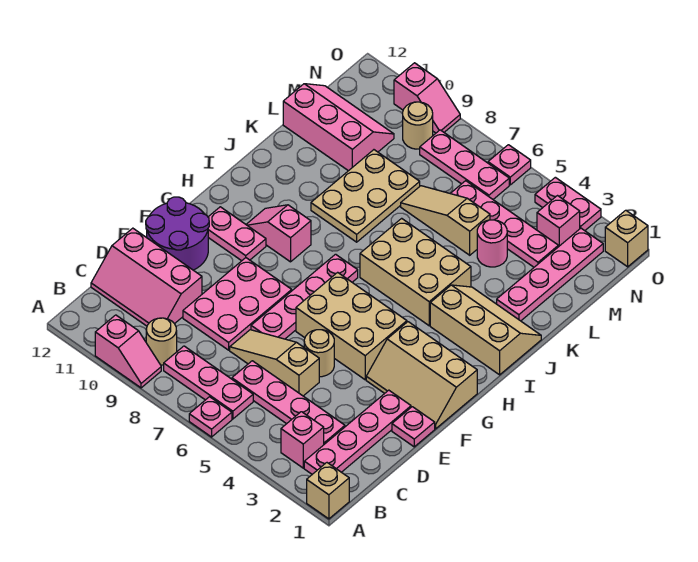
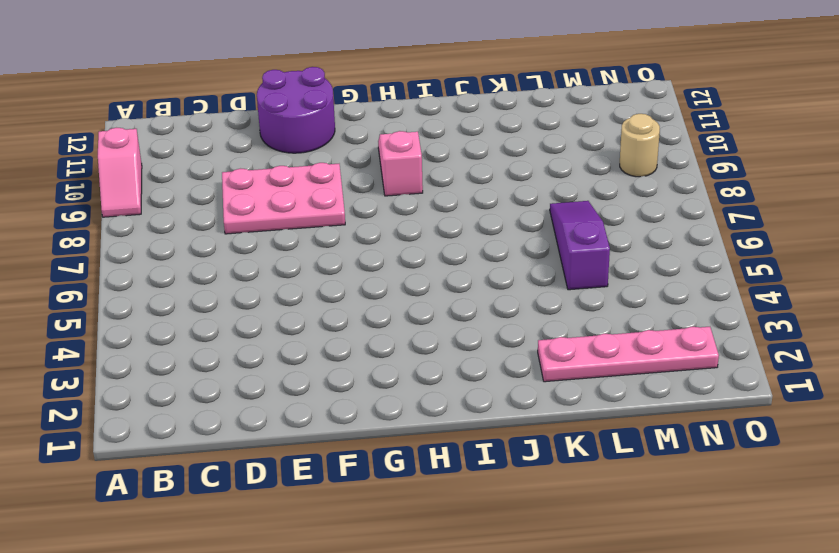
purple 1x3 slope [550,201,610,290] -> tan 1x3 slope [401,186,490,255]
none -> tan 1x1 brick [307,463,349,519]
none -> pink 1x1 plate [189,397,232,437]
none -> pink 1x4 plate [304,390,411,474]
none -> pink 1x1 brick [281,412,324,468]

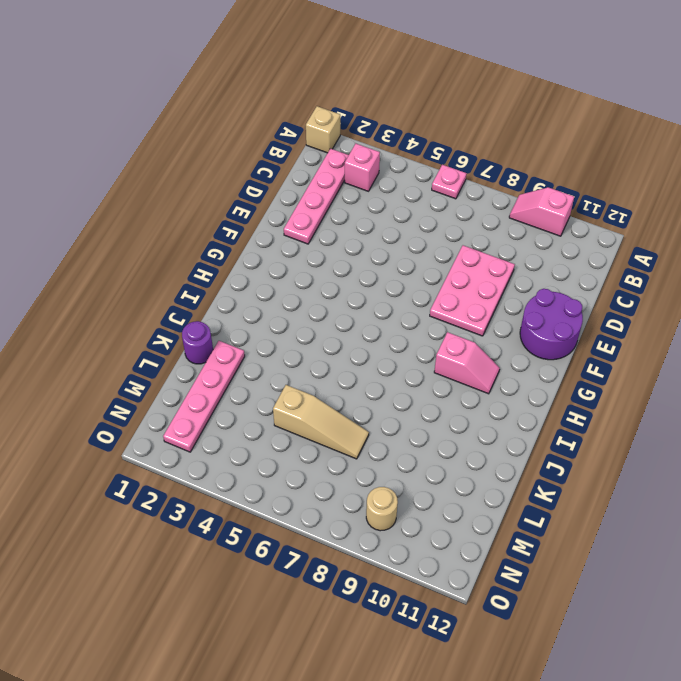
purple 1x1 round brick [182,321,213,364] -> none
none -> pink 1x3 plate [164,346,253,419]
none -> tan 1x1 round brick [146,318,177,365]
none -> pink 1x4 plate [232,361,345,444]
none -> pink 2x3 slope [91,228,202,326]

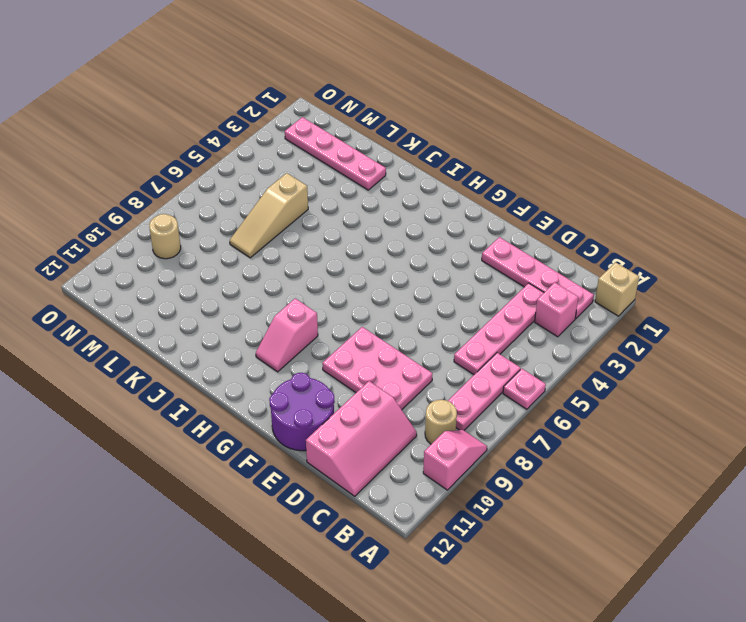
none -> tan 1x3 slope [230,330,319,396]
none -> pink 1x1 plate [392,407,435,447]
none -> tan 1x1 round brick [304,330,334,377]
none -> pink 1x4 plate [251,254,358,339]

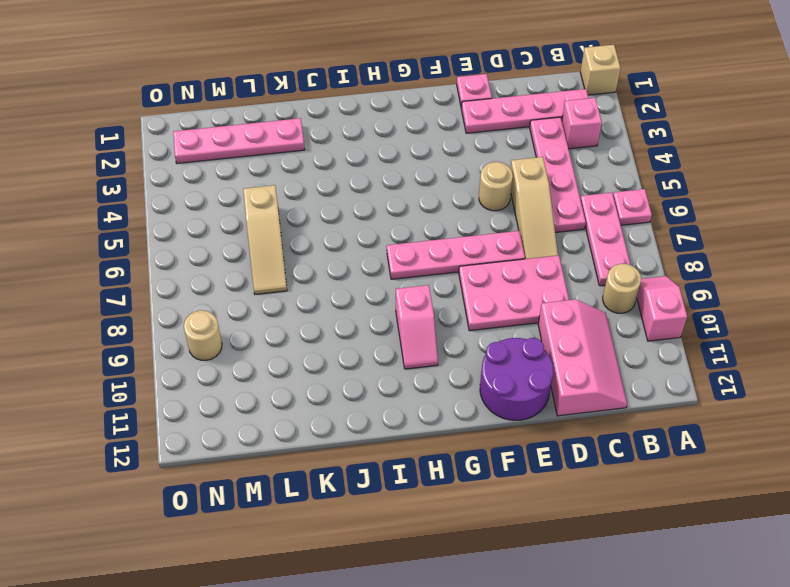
none -> tan 2x3 slope [366,322,477,429]
none -> tan 2x3 brick [296,272,407,380]
none -> pink 1x2 plate [208,207,266,261]
none -> tan 2x3 slope [430,285,541,375]

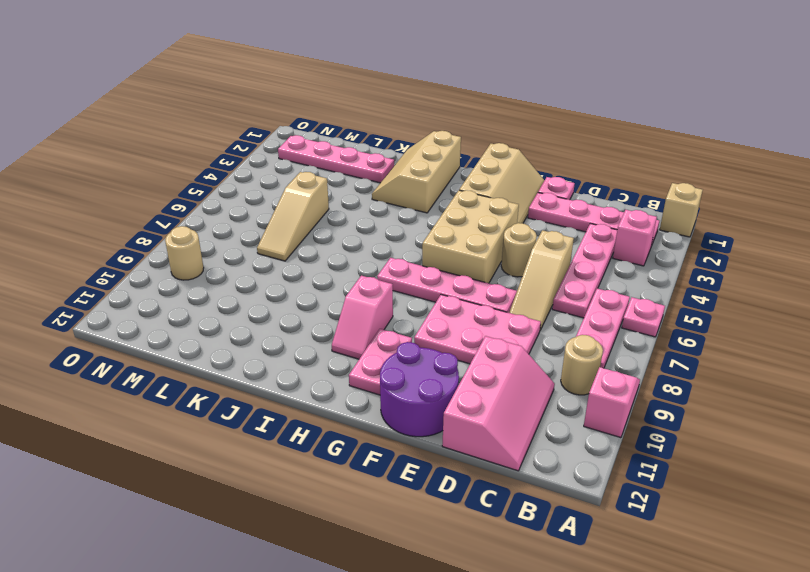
none -> tan 2x3 brick [360,218,471,326]
none -> tan 2x3 plate [311,150,420,242]
none -> pink 1x1 round brick [477,220,507,267]
none -> pink 2x3 slope [283,84,394,171]

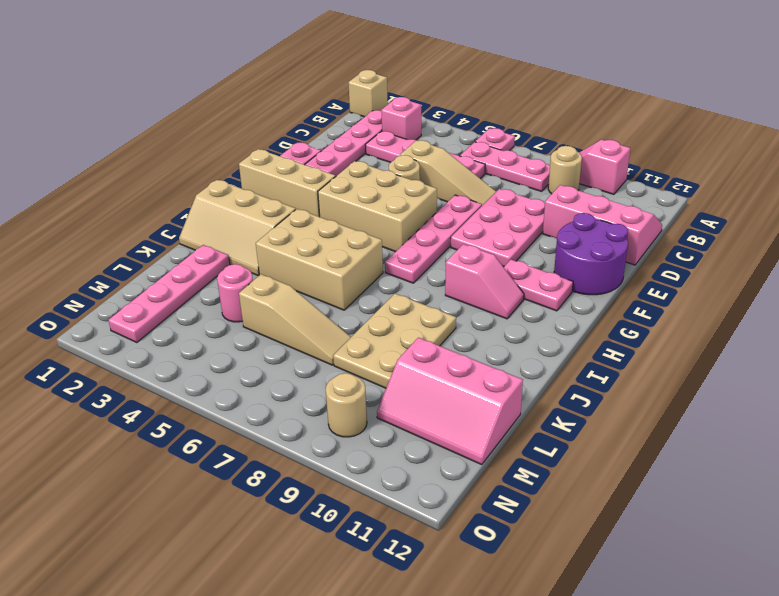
none -> pink 1x4 plate [450,181,558,267]
none -> pink 1x1 brick [537,196,580,247]
none -> pink 1x3 plate [420,130,509,199]
none -> tan 1x1 brick [605,210,648,267]

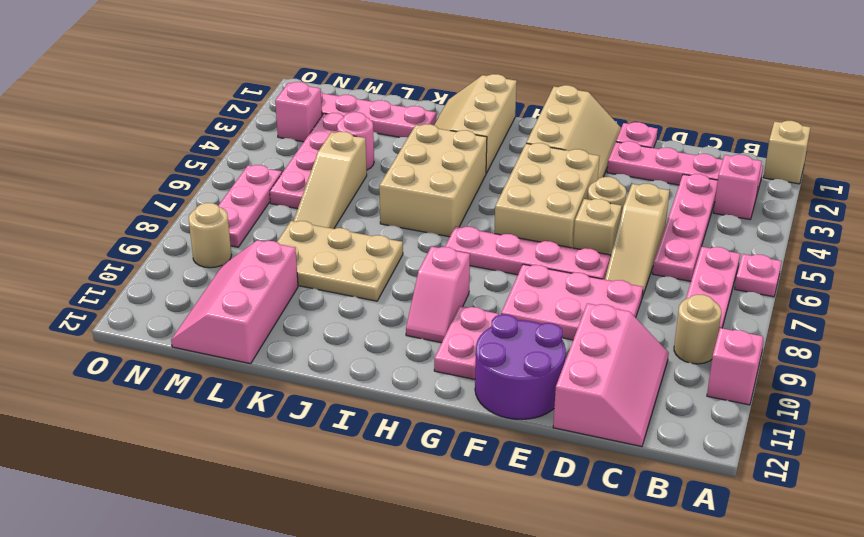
tan 1x1 brick [573,199,622,255] -> tan 1x1 brick moved to [605,210,648,267]
none -> pink 1x2 plate [535,177,601,231]
none -> pink 1x1 plate [488,145,531,185]
none -> pink 1x2 slope [394,63,460,133]

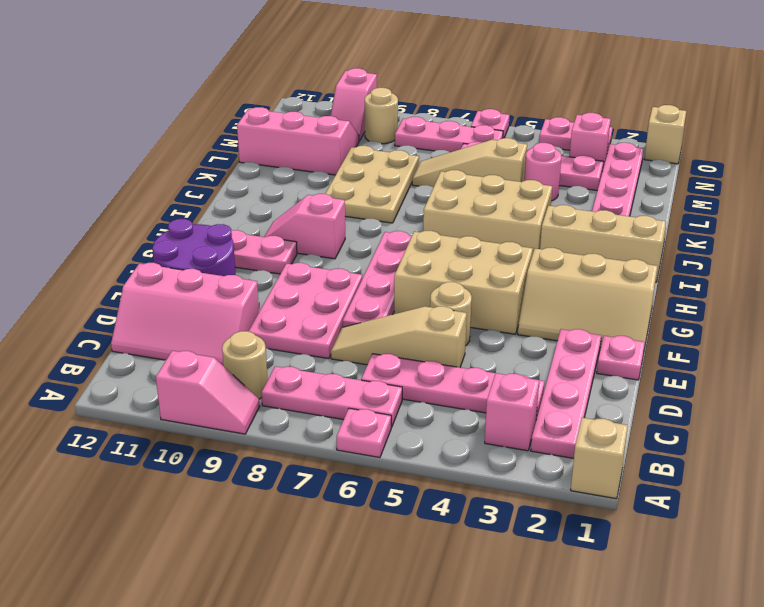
pink 1x2 slope [330,68,377,141] -> pink 1x2 slope turned to [394,63,460,133]

